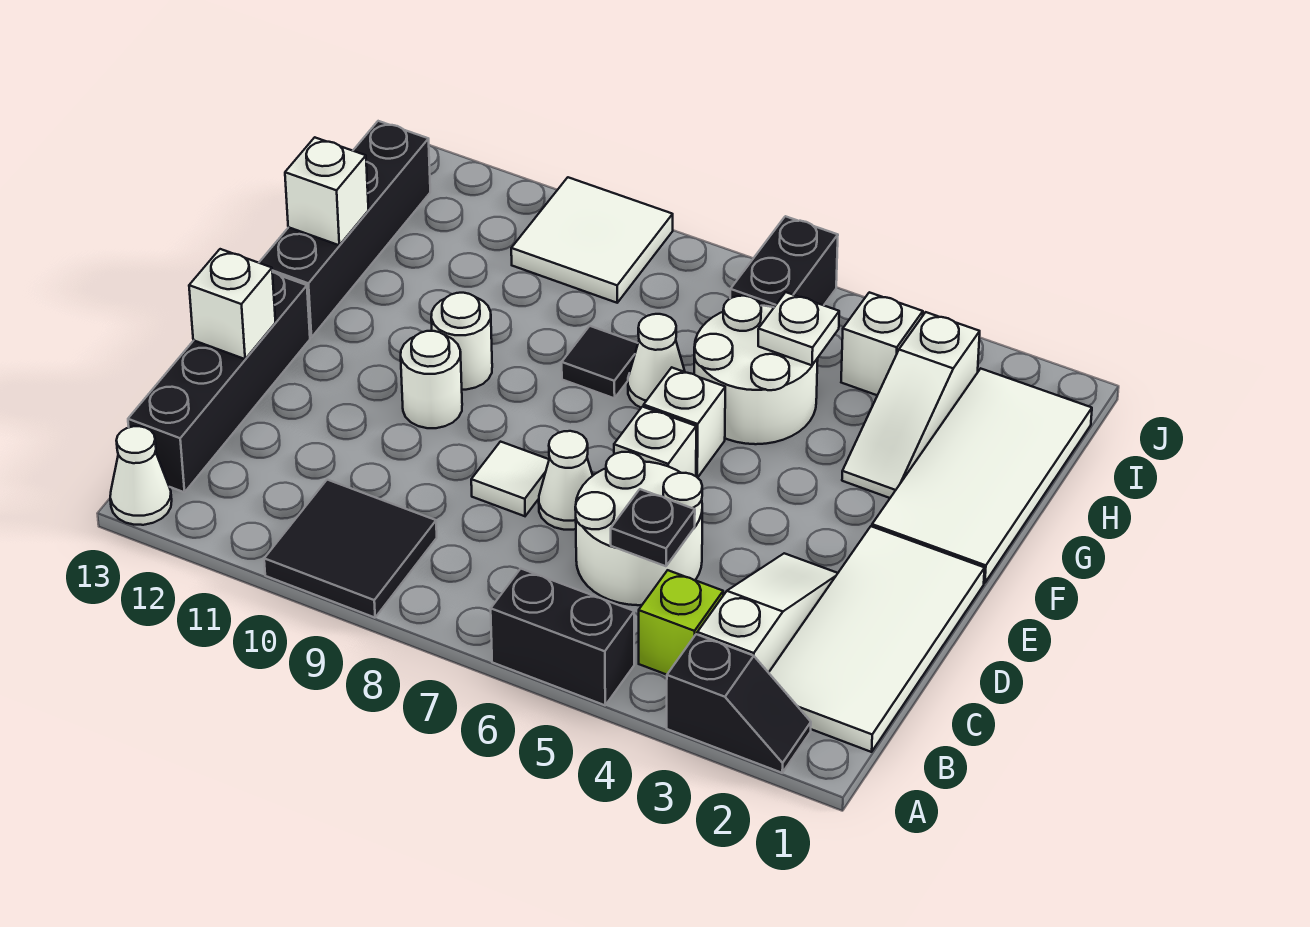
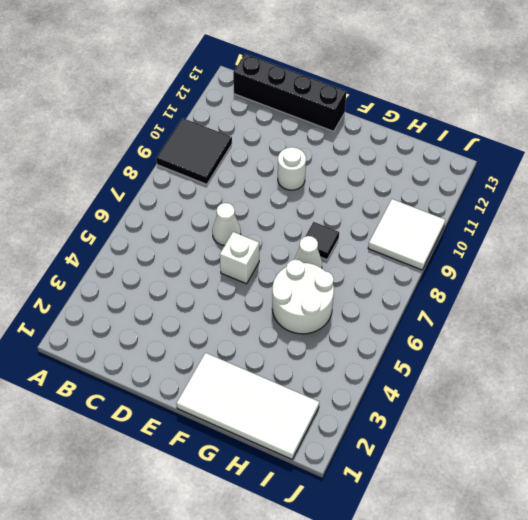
none -> black 1x2 slope [667,634,811,773]
none -> black 1x2 brick [491,569,634,705]
none -> white 1x1 cone [110,426,172,525]

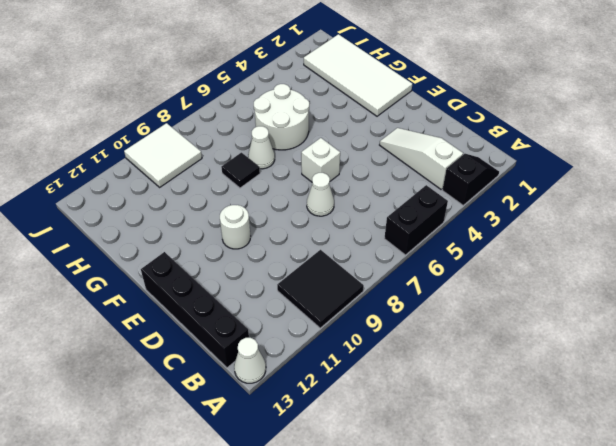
none -> white 2x4 tile [769,526,985,752]
none -> lime 1x1 brick [639,570,723,675]
none -> white 2x2 round brick [575,452,702,605]

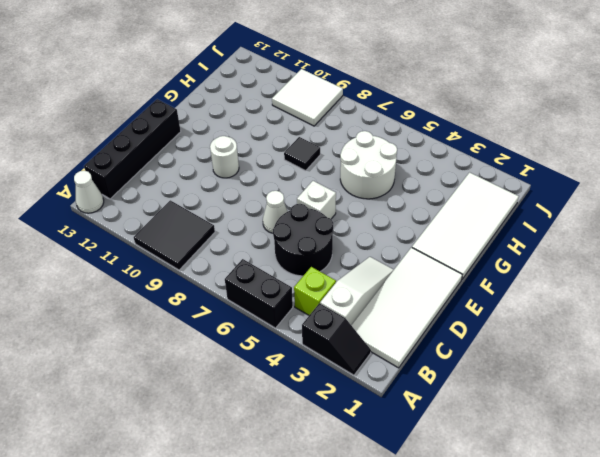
black 2x2 round brick [273,204,333,276] -> white 2x2 round brick [575,452,702,605]
none -> white 1x1 tile [471,442,549,516]
none -> white 1x1 brick [644,368,725,478]
none -> white 1x1 round brick [431,293,492,390]

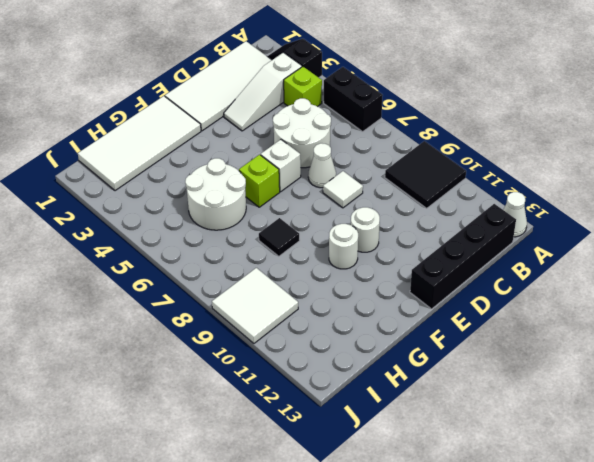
lime 1x1 brick [239,155,280,207] -> white 1x1 brick [644,368,725,478]
none -> black 1x4 brick [259,121,430,337]
none -> white 1x3 slope [842,312,980,498]
none -> white 1x1 cone [628,314,685,407]

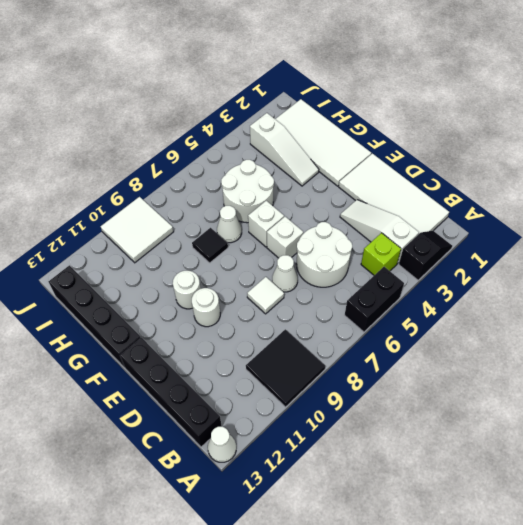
none -> white 1x1 brick [841,292,923,395]
none -> black 1x2 brick [730,216,838,307]
none -> black 1x1 plate [611,489,695,566]

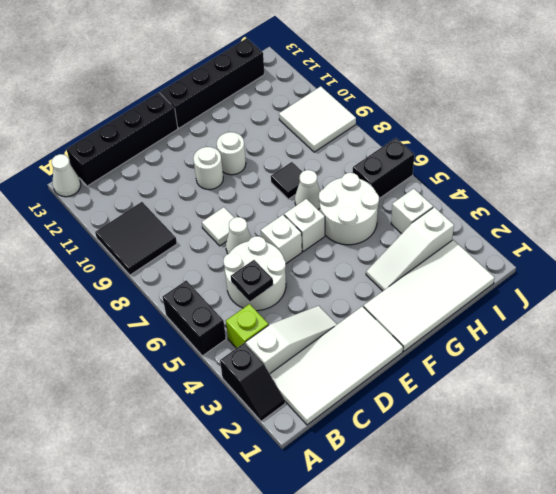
none -> white 1x1 brick [189,249,276,359]
none -> white 1x1 brick [285,137,369,245]
none -> white 1x1 plate [758,292,839,365]

